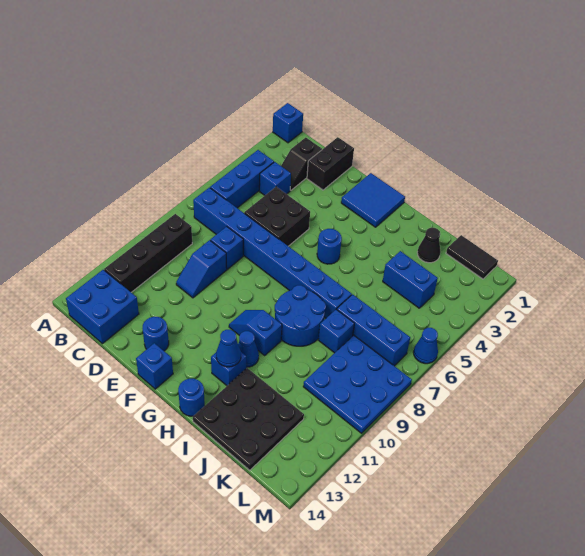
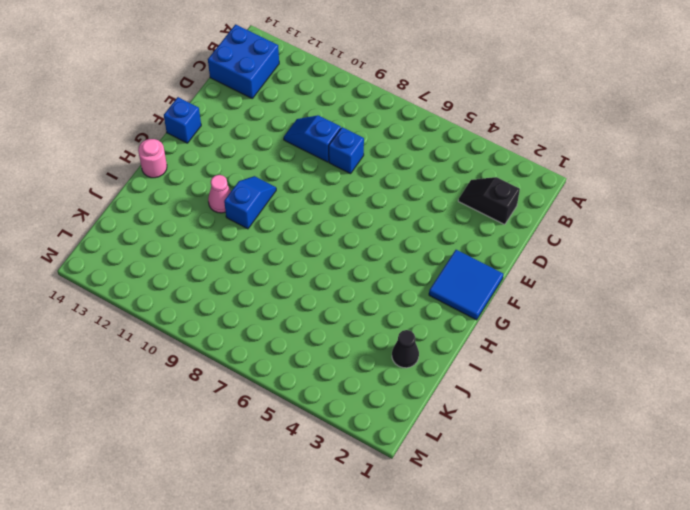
pink 1x1 cone [208,175,231,213] -> blue 1x1 cone [238,331,259,367]
pink 1x1 round brick [138,139,167,178] -> blue 1x1 round brick [178,379,205,416]
none -> blue 1x1 brick [273,103,303,143]
none -> blue 1x3 brick [210,150,274,208]
none -> blue 1x8 brick [193,187,352,318]

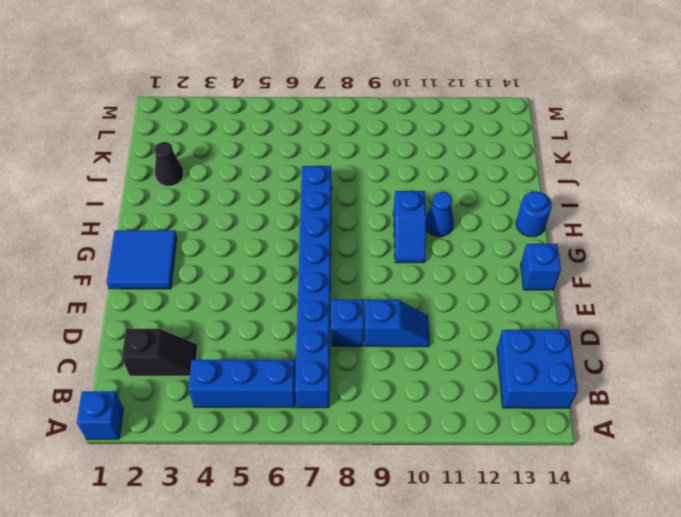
none -> black 1x4 brick [104,214,192,292]
none -> blue 1x1 brick [259,162,291,195]
none -> black 1x2 brick [307,137,354,190]

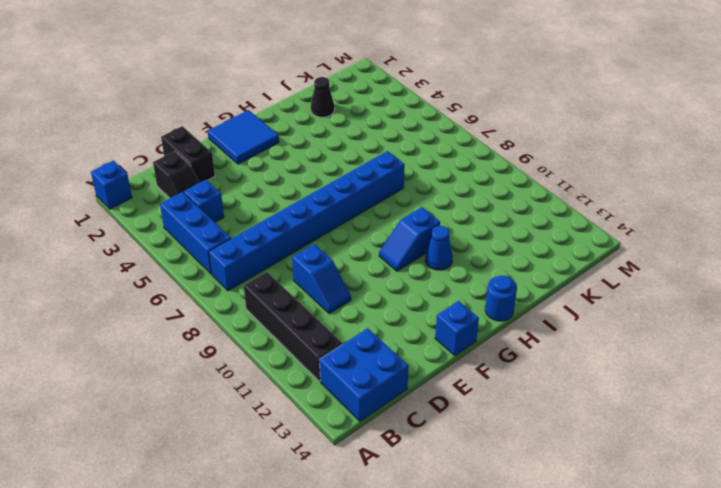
none -> black 2x2 brick [244,187,310,246]
none -> blue 1x1 brick [210,226,243,269]
none -> blue 1x1 round brick [142,317,169,351]

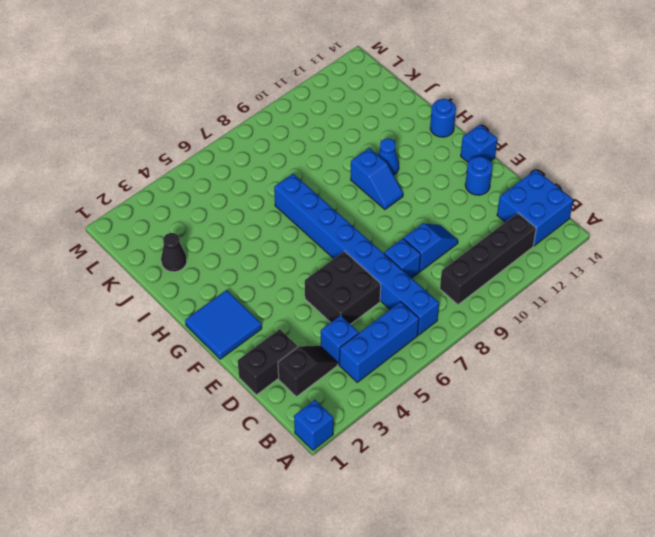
none -> blue 1x1 round brick [317,229,342,264]
none -> blue 2x2 round brick [275,285,326,346]
none -> blue 1x1 brick [211,352,246,386]

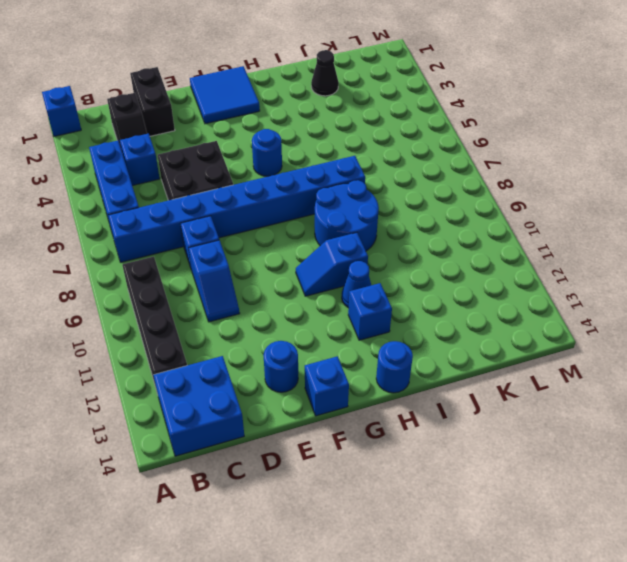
none -> black 3x3 plate [193,368,304,470]
none -> blue 1x2 brick [383,251,438,308]
none -> blue 1x3 brick [337,294,410,366]

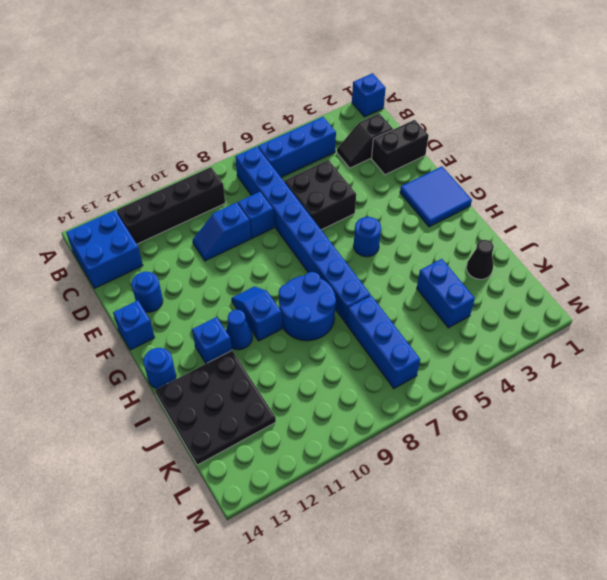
none -> blue 1x1 brick [259,162,291,195]
none -> blue 1x1 brick [318,310,354,353]
none -> black 1x2 tile [446,235,498,279]

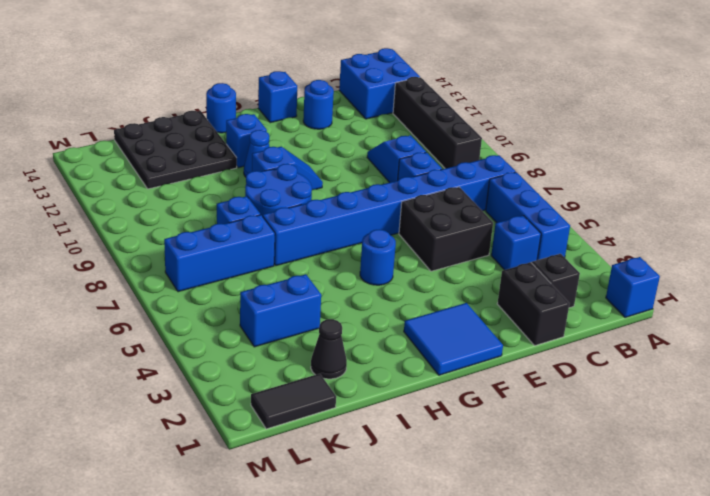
none -> blue 3x3 plate [303,335,412,433]
none -> blue 1x1 cone [414,328,438,364]
none -> blue 1x1 cone [216,330,241,367]

